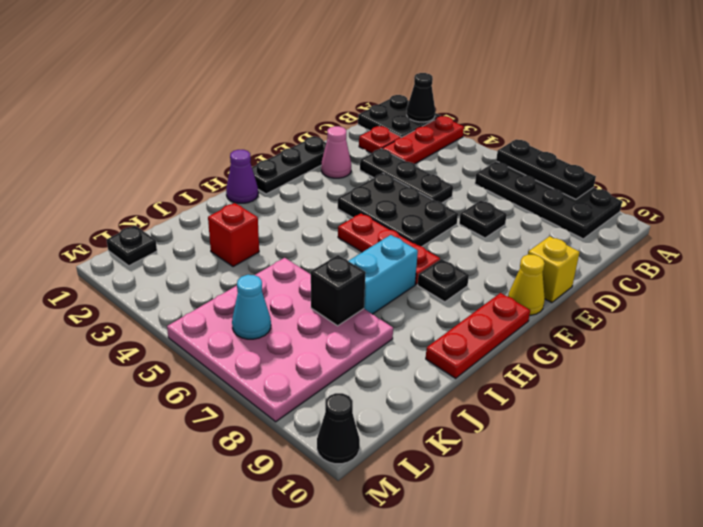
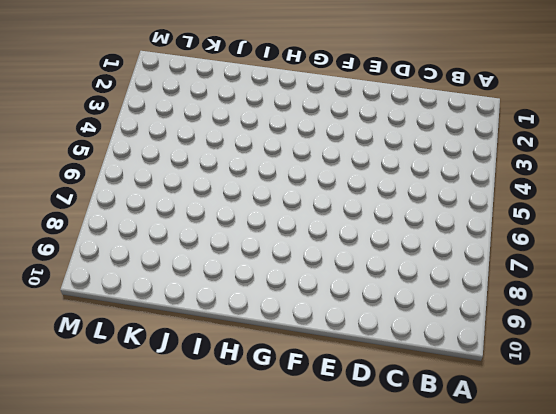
none -> black 2x2 plate [358,95,440,138]
none -> red 1x3 plate [382,116,464,164]
none -> black 2x4 plate [475,161,622,239]

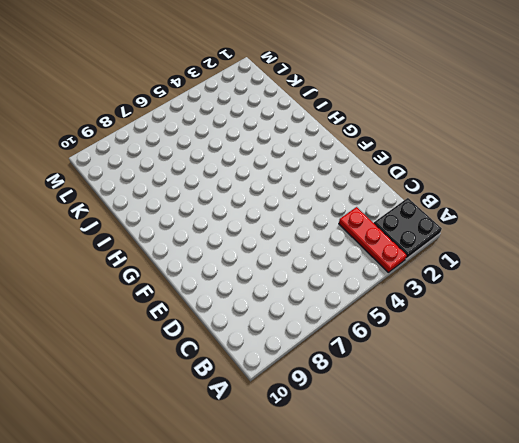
none -> black 2x4 plate [475,161,622,239]
none -> red 1x1 plate [359,126,401,153]
none -> black 1x3 plate [360,149,453,203]

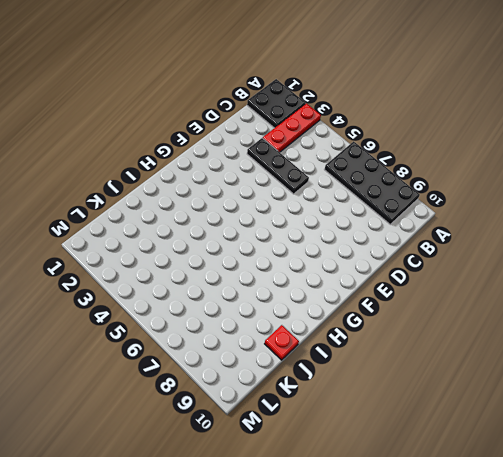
red 1x1 plate [265,325,299,360] -> red 1x1 plate moved to [359,126,401,153]
none -> black 1x1 plate [459,200,507,238]
none -> black 1x3 plate [252,137,326,194]
none -> pink 1x1 cone [321,126,351,178]

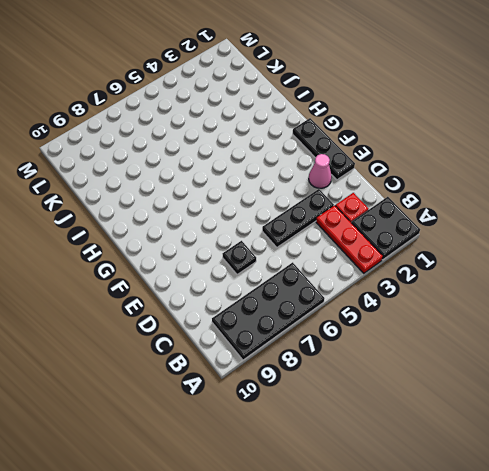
none -> black 2x3 plate [338,173,458,246]
none -> yellow 1x1 brick [528,236,580,303]
none -> yellow 1x1 cone [508,255,545,315]

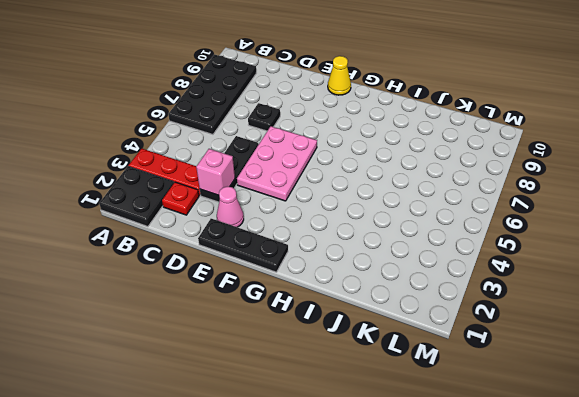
pink 1x1 brick [196,149,235,195] -> none
pink 2x3 plate [237,126,317,201] -> black 2x3 plate [338,173,458,246]
none -> yellow 1x1 brick [528,236,580,303]
none -> red 1x3 plate [338,213,440,284]
none -> black 1x1 plate [418,259,469,302]

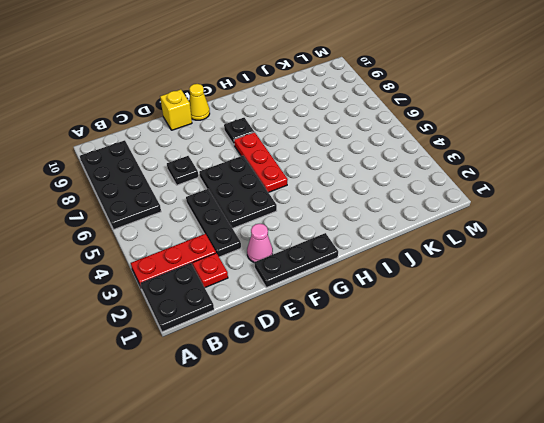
none -> red 1x3 plate [426,293,530,378]
none -> purple 1x1 cone [226,150,258,203]
none -> cyan 1x2 brick [349,235,418,314]

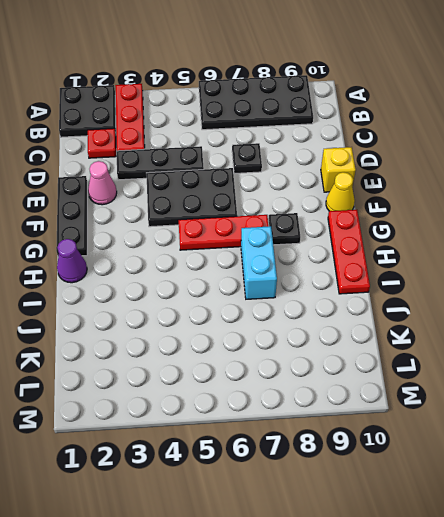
none -> red 1x1 brick [208,203,259,267]
none -> pink 4x4 plate [167,258,393,422]
none -> black 1x1 plate [107,226,157,266]

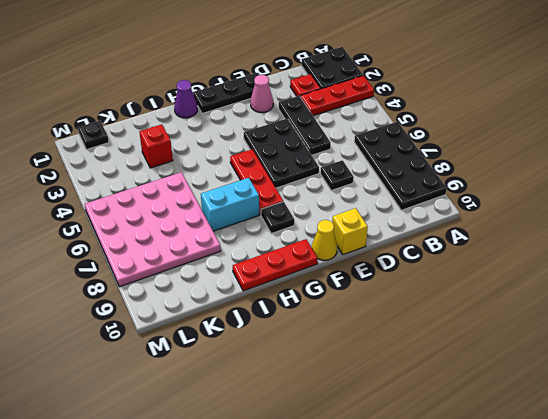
none -> black 1x1 cone [317,393,360,464]
none -> black 1x1 cone [407,73,435,122]
none -> black 1x3 plate [496,140,596,199]

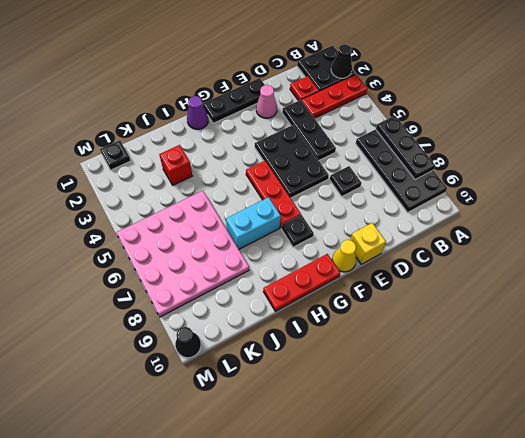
none -> black 1x1 brick [311,255,366,326]
none -> cyan 1x1 cone [232,275,271,339]

